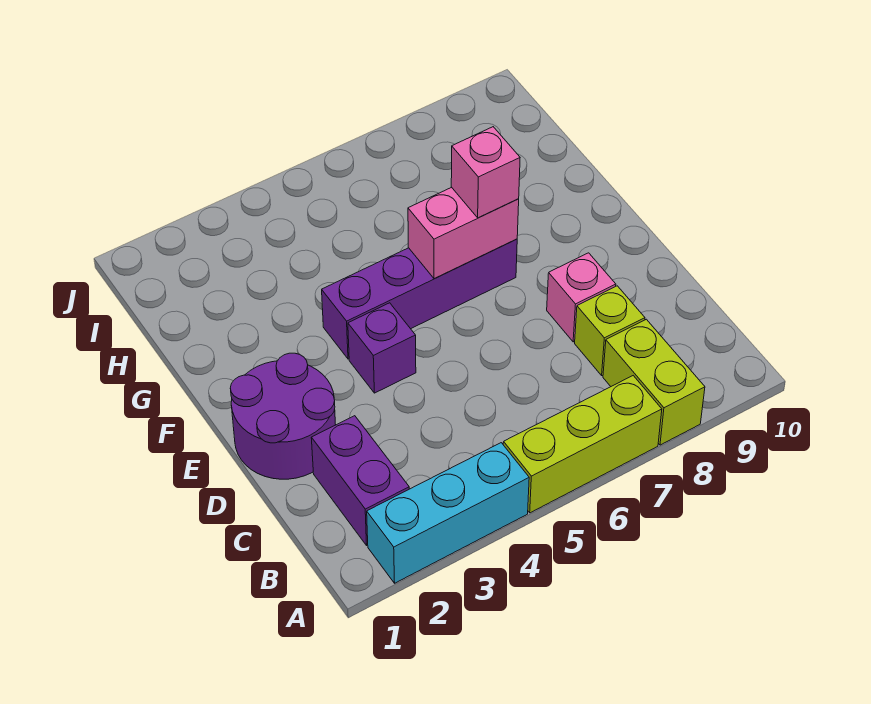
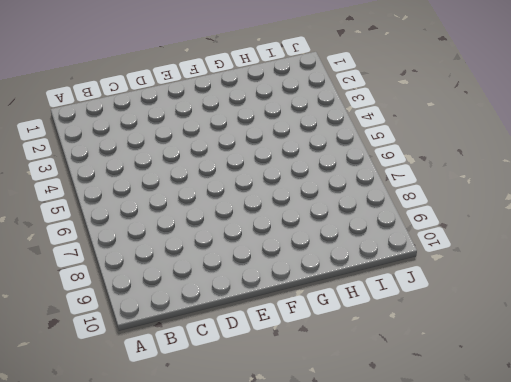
none -> cyan 1x3 brick [367,443,529,583]
none -> lime 1x3 brick [503,376,662,513]

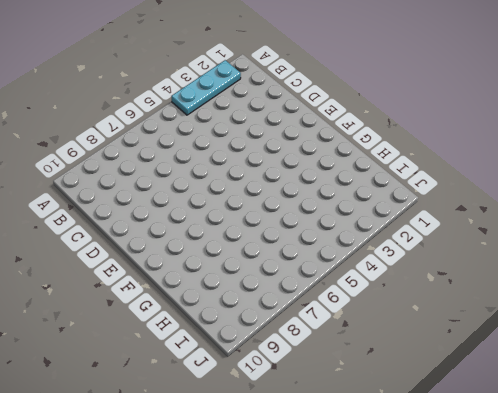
cyan 1x3 plate [171,60,241,115] -> cyan 1x3 brick [367,443,529,583]
none -> lime 1x3 brick [503,376,662,513]
none -> lime 1x2 brick [603,319,705,445]

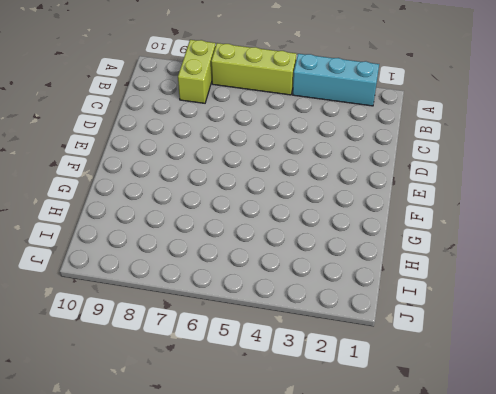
none -> purple 1x2 brick [311,416,409,545]
none -> lime 1x1 brick [575,286,645,375]

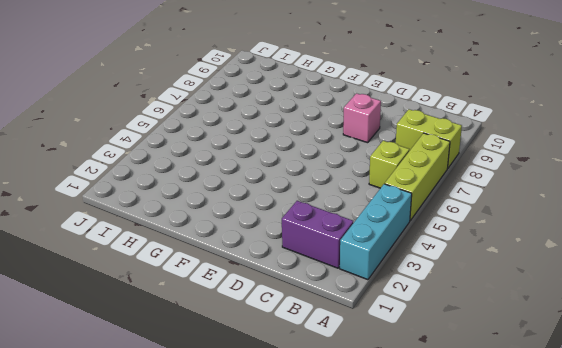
lime 1x1 brick [369,141,409,188] -> lime 1x1 brick moved to [575,286,645,375]
none -> purple 2x2 round brick [230,353,336,479]
none -> purple 1x1 brick [348,303,416,393]

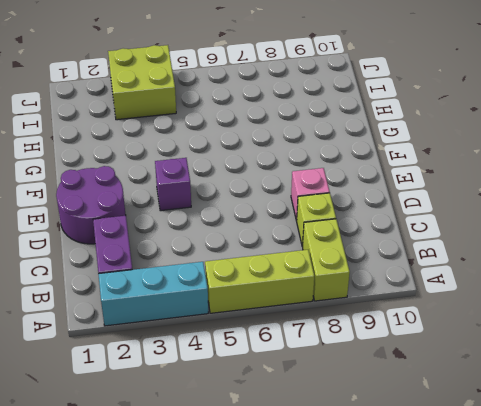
lime 2x2 brick [108,45,176,120] -> none
none -> purple 1x4 brick [322,239,517,359]
none -> pink 1x2 brick [408,187,519,279]

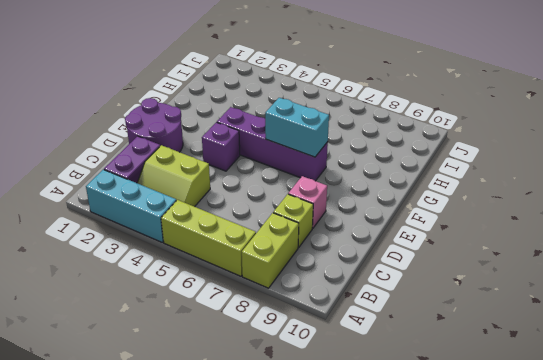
lime 2x2 slope [137,145,210,207] -> none
cyan 1x2 brick [265,98,329,157] -> pink 1x2 brick [408,187,519,279]
none -> pink 1x1 brick [451,127,520,218]

